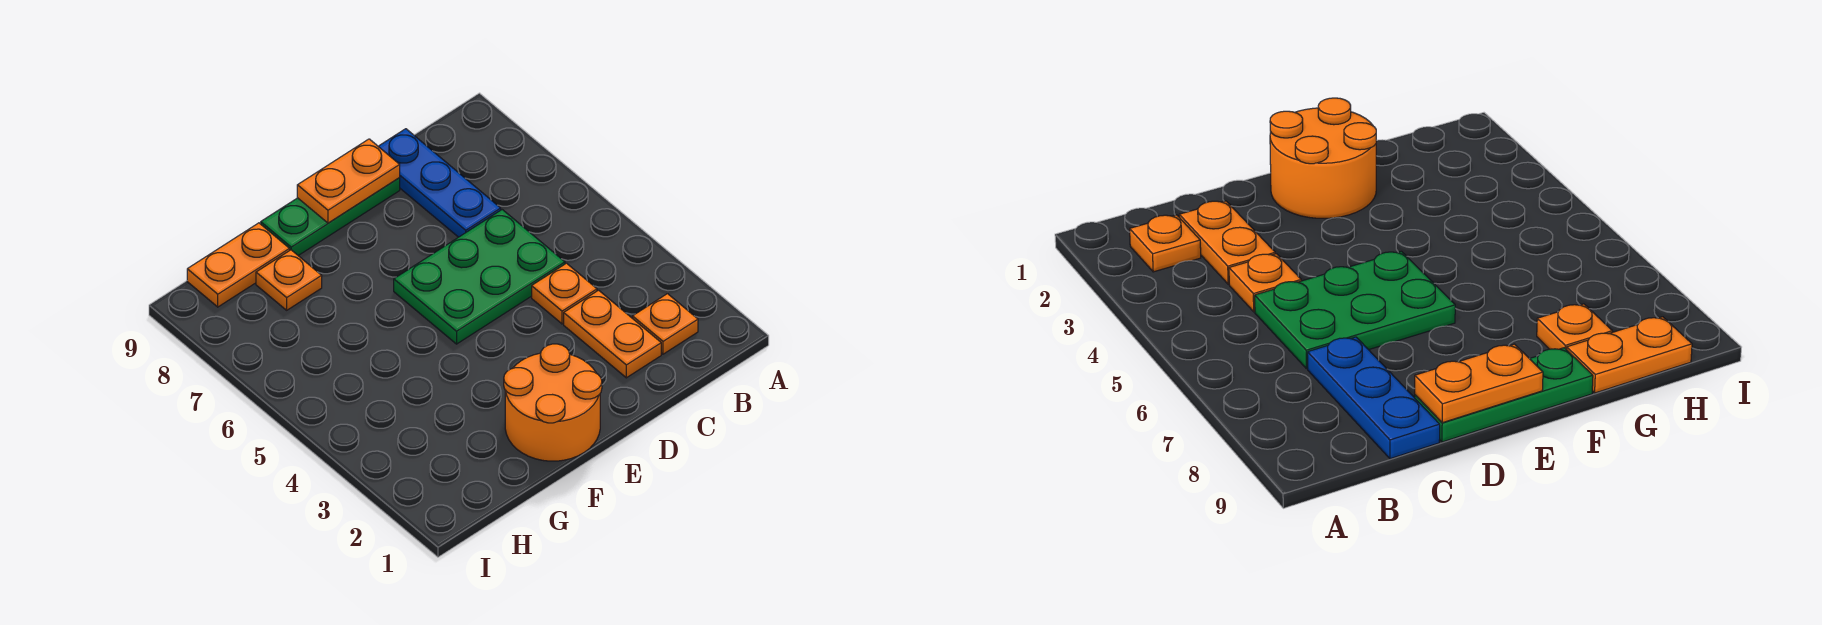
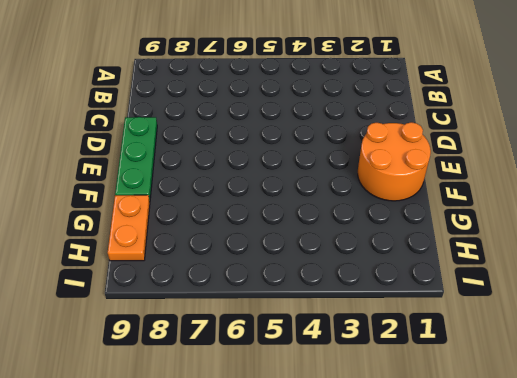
none -> orange 1x1 plate [633,294,698,354]
none -> orange 1x2 plate [564,290,661,378]

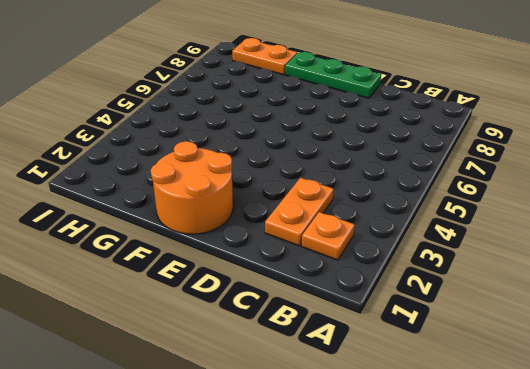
none -> orange 1x1 plate [532,263,597,324]
none -> green 2x3 plate [394,210,565,344]

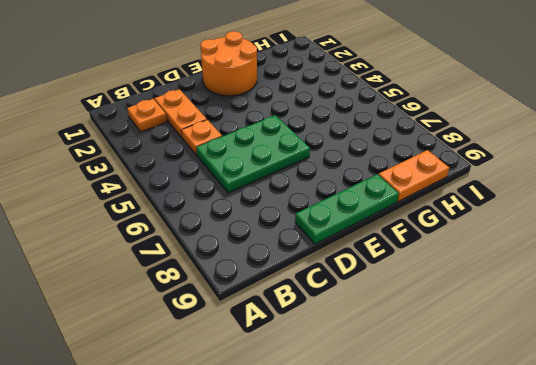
none -> blue 1x3 plate [378,129,501,237]
none -> orange 1x1 plate [256,250,322,310]

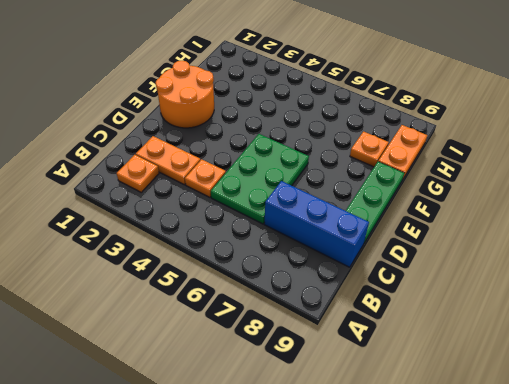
blue 1x3 brick [264,181,369,267] -> blue 1x3 plate [378,129,501,237]
none -> orange 1x2 plate [297,139,400,223]

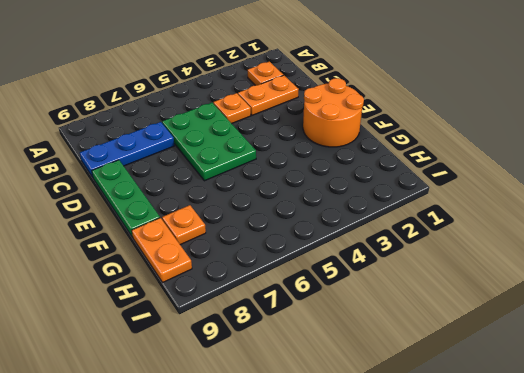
none -> orange 1x2 plate [297,139,400,223]

